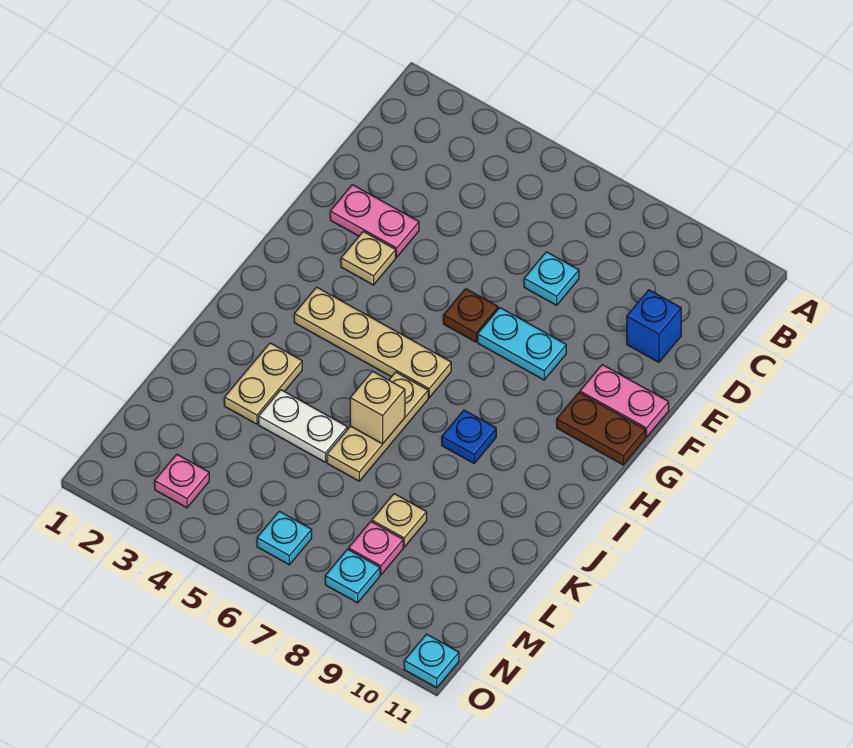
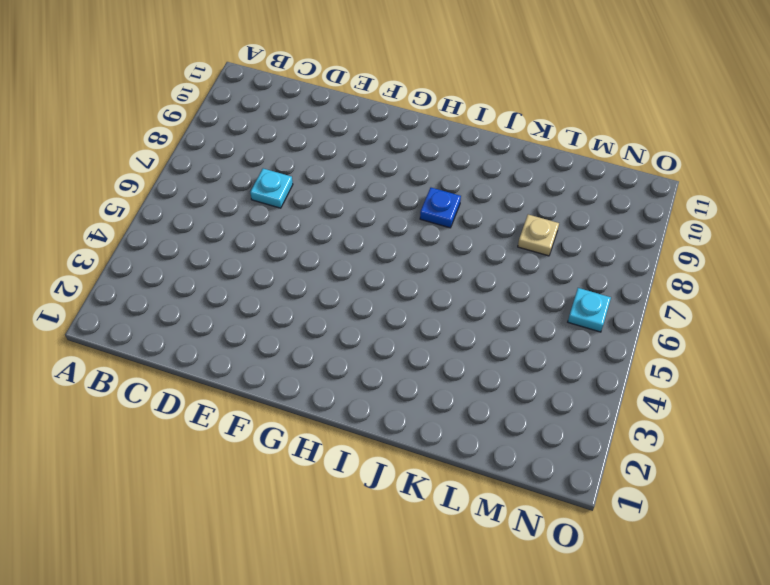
none -> blue 1x1 brick [627,290,681,362]
none -> pink 1x2 plate [330,185,419,257]
none -> tan 1x1 plate [341,232,396,285]

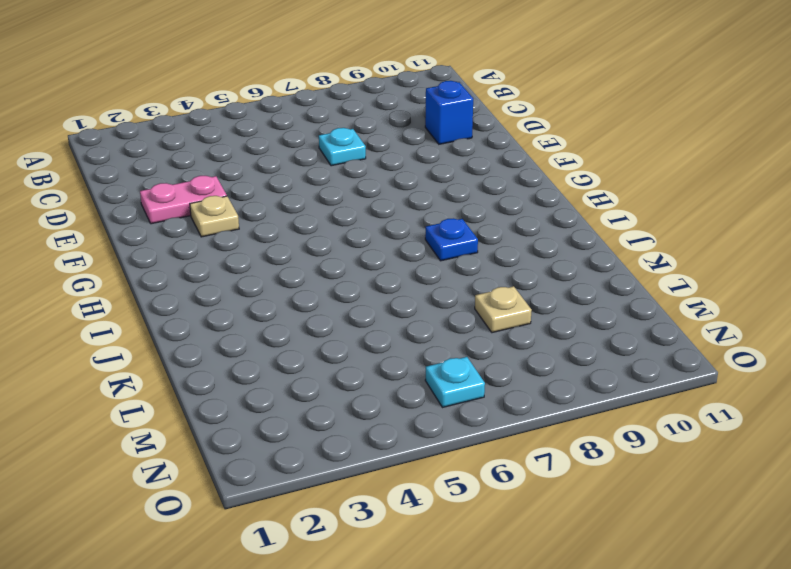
none -> brown 1x1 plate [443,289,498,342]
none -> cyan 1x2 plate [478,308,566,380]
none -> pink 1x2 plate [580,365,669,437]

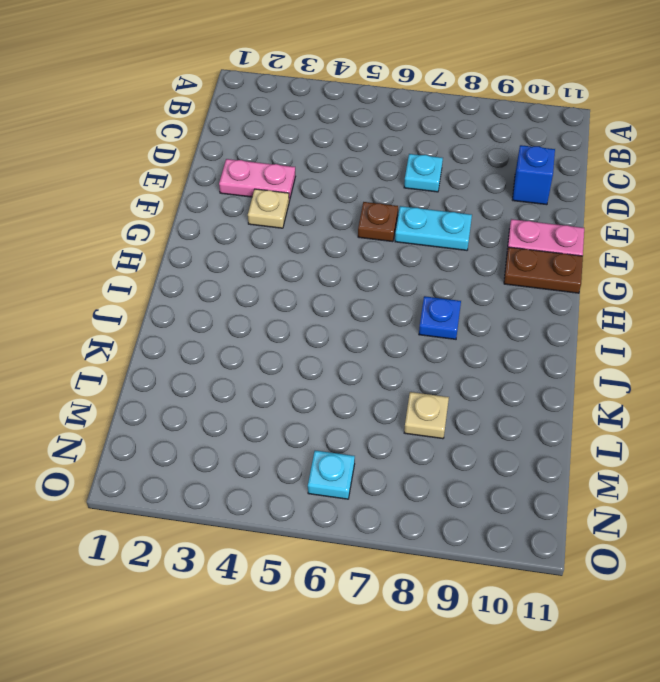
none -> tan 1x4 plate [294,287,451,398]
none -> tan 1x3 plate [327,372,428,481]
none -> tan 1x2 plate [224,343,302,424]

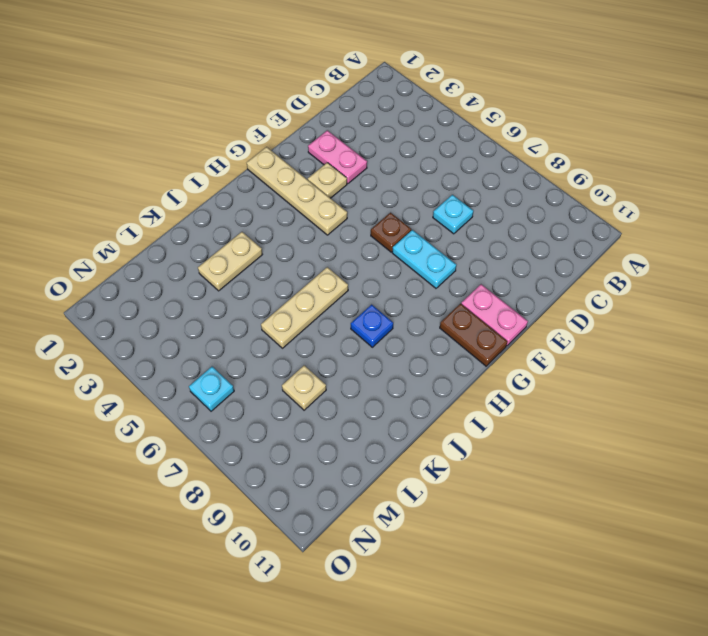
tan 1x4 plate [247,147,347,235] -> tan 1x4 plate moved to [294,287,451,398]
none -> blue 1x1 brick [627,290,681,362]
none -> white 1x2 plate [259,390,347,462]
none -> pink 1x1 plate [349,522,403,575]

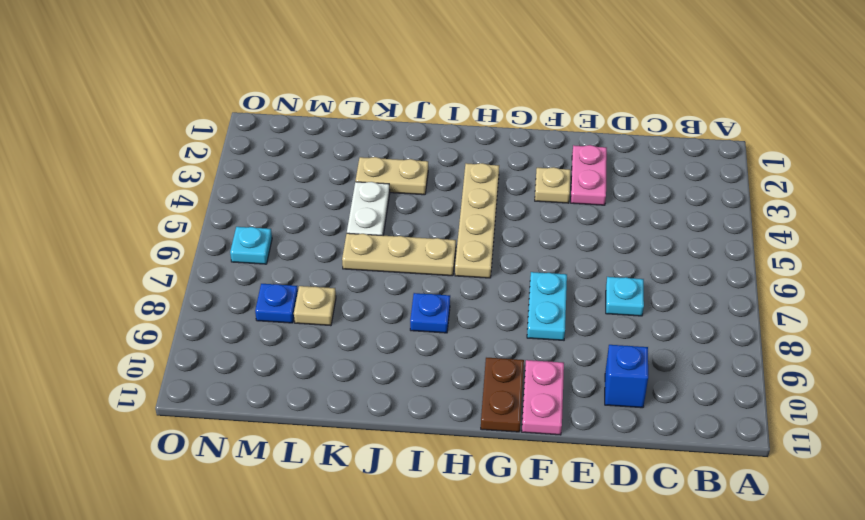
blue 1x1 plate [255,284,298,323] -> pink 1x1 plate [349,522,403,575]
none -> brown 1x1 plate [443,289,498,342]
none -> pink 1x1 plate [155,454,209,508]
none -> cyan 1x1 plate [325,549,380,603]

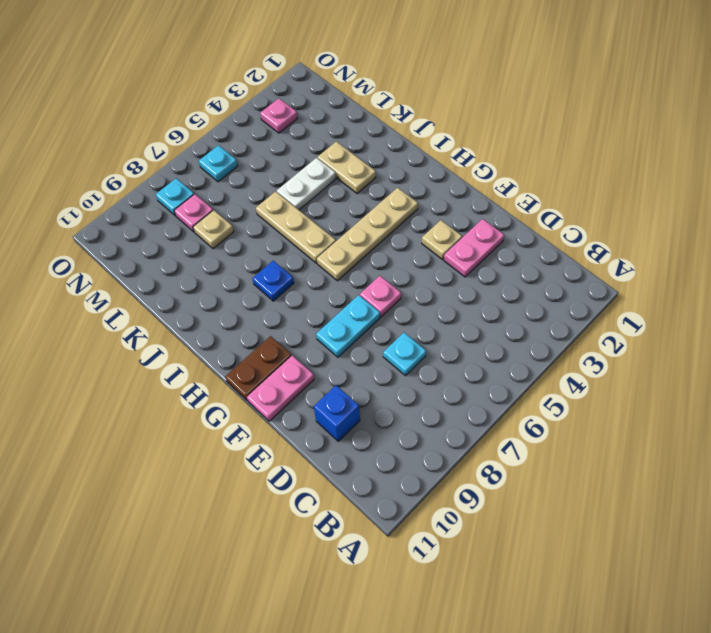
pink 1x1 plate [360,276,401,317] -> brown 1x1 plate [443,289,498,342]
none -> cyan 1x1 plate [404,634,459,688]
none -> tan 1x1 brick [350,371,405,444]

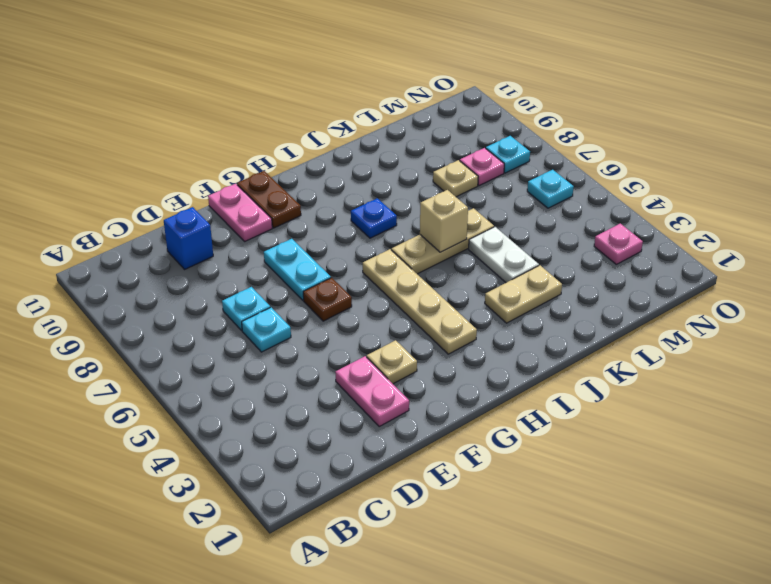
cyan 1x1 plate [242,307,291,352] -> cyan 1x1 plate moved to [404,634,459,688]

